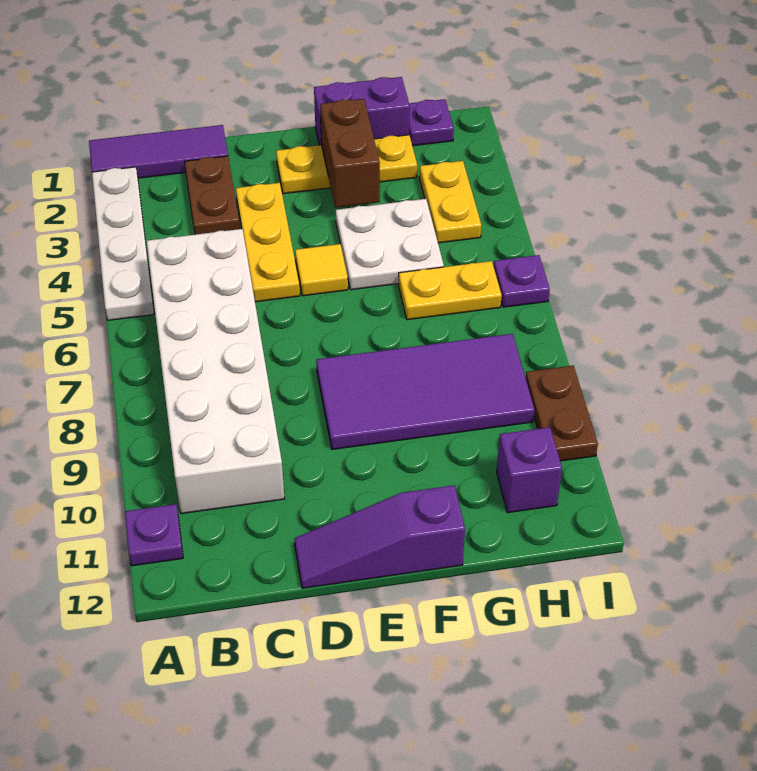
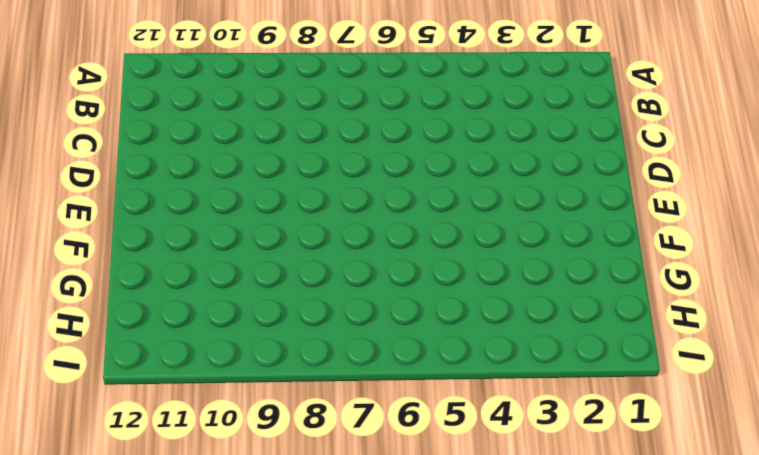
none -> purple 1x3 tile [89,125,228,178]
none -> white 1x4 plate [92,167,154,320]
none -> purple 1x1 plate [125,504,183,566]

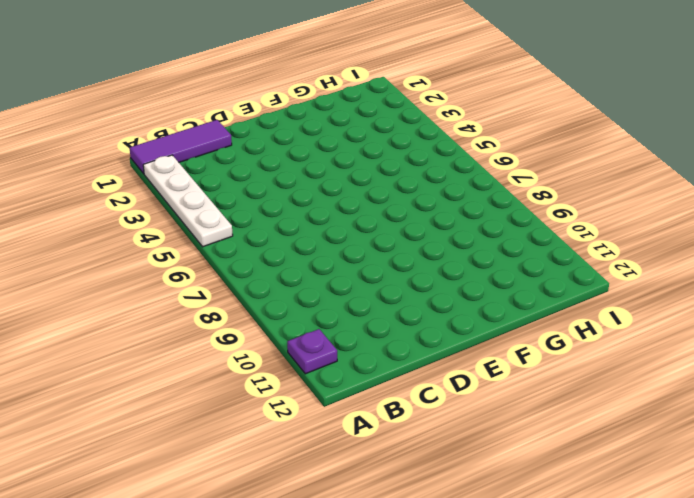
none -> white 2x6 brick [147,229,284,513]
none -> brown 1x2 plate [185,156,240,235]
none -> yellow 1x3 plate [236,183,300,302]

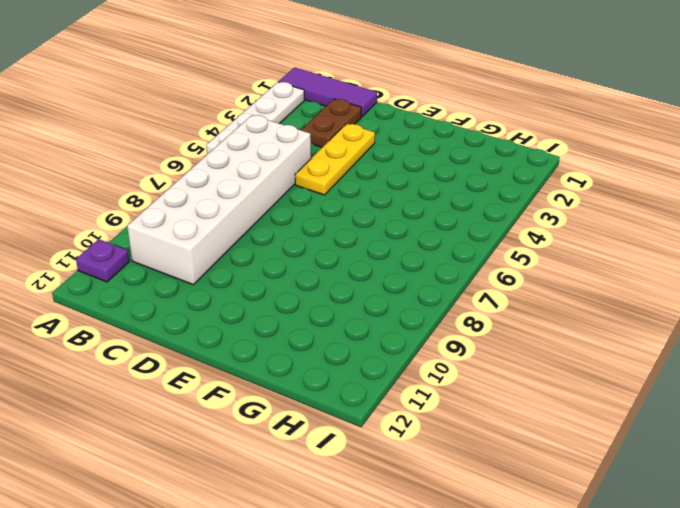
none -> purple 1x3 slope [294,485,465,588]
none -> yellow 1x3 plate [276,135,417,194]
none -> yellow 1x1 tile [295,244,348,296]

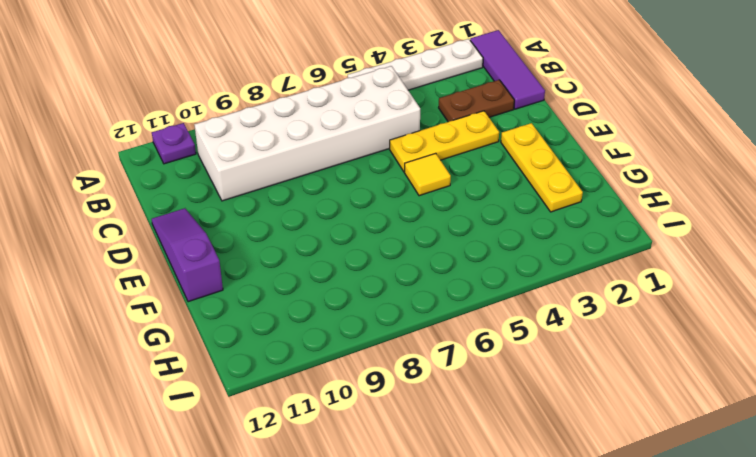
none -> purple 2x4 tile [316,334,535,449]
none -> purple 1x2 brick [314,77,410,145]
none -> white 2x2 plate [336,199,444,290]

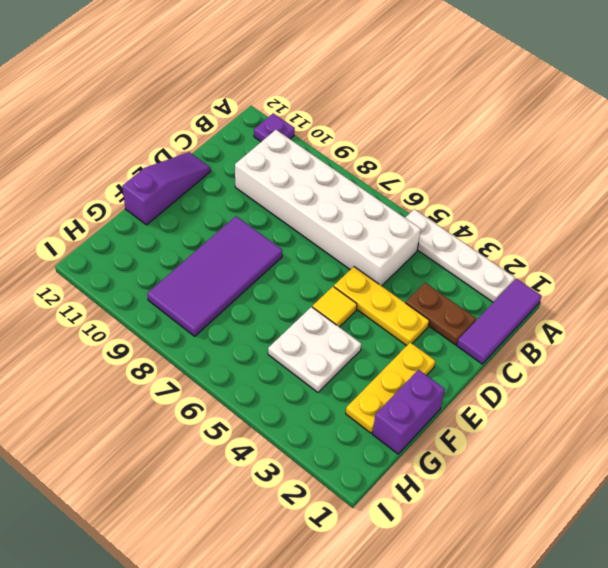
none -> yellow 1x2 plate [399,261,502,320]
none -> purple 1x1 plate [409,99,454,146]
none -> yellow 1x2 plate [420,161,481,243]

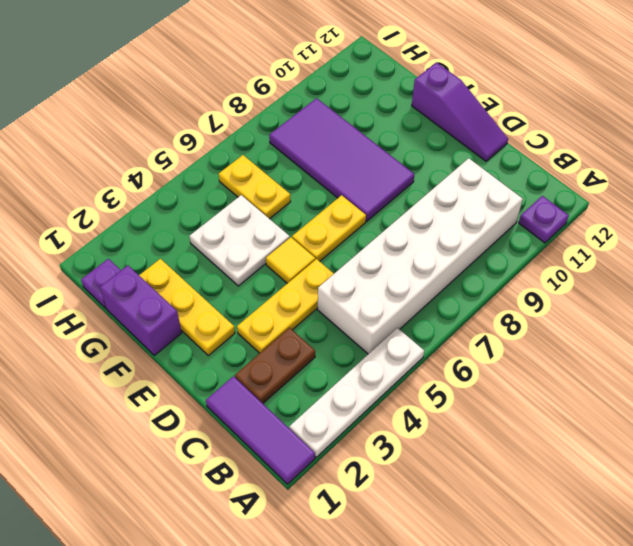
yellow 1x2 plate [292,195,366,261] -> yellow 1x2 plate moved to [420,161,481,243]
none -> purple 1x1 brick [497,427,562,513]
none -> purple 1x1 plate [494,255,550,307]
none -> brown 1x2 plate [526,366,598,461]

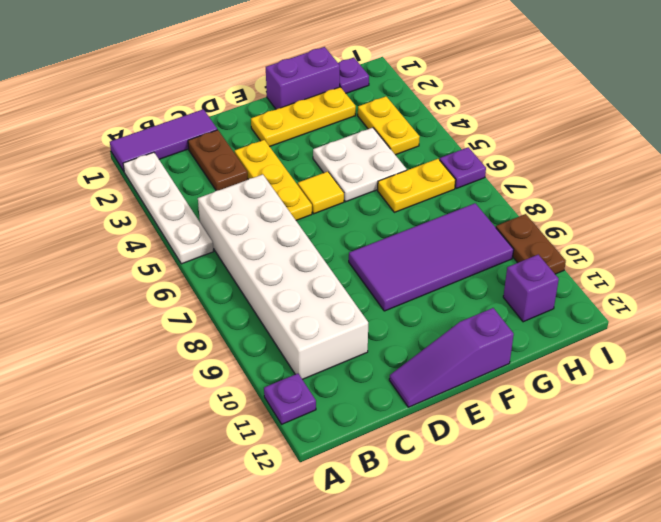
none -> brown 1x2 brick [320,99,380,208]

